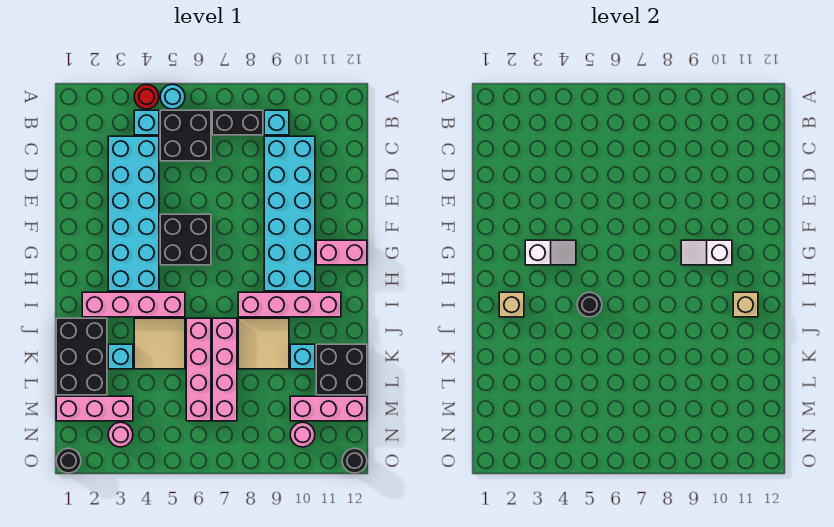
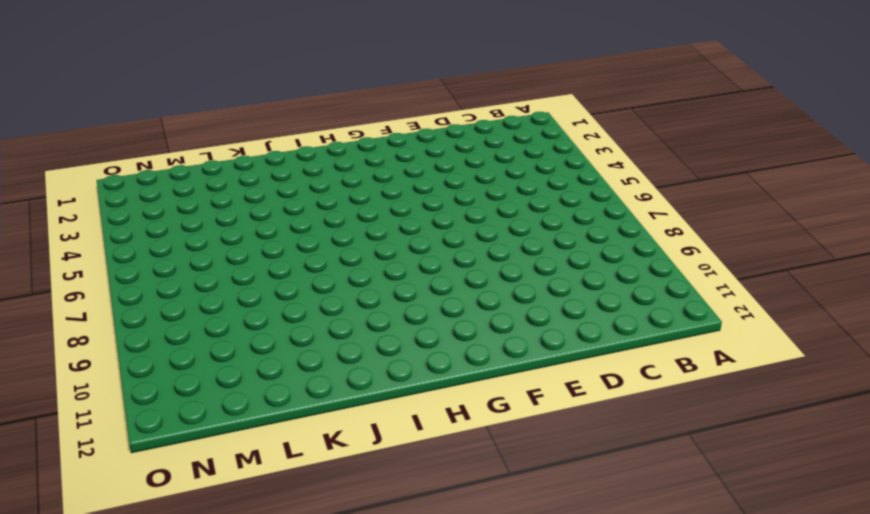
none -> red 1x1 round brick [134,84,159,109]
none -> cyan 1x1 round brick [160,84,185,109]
none -> cyan 1x1 brick [134,110,159,135]
none -> black 2x2 brick [160,110,211,161]

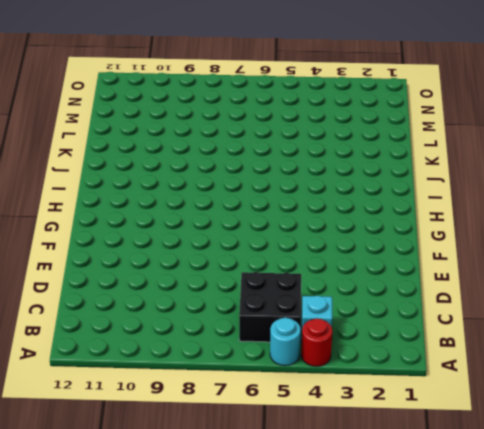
none -> black 1x2 brick [212,110,263,135]
none -> cyan 1x1 brick [264,110,289,135]
none -> cyan 2x6 brick [108,136,159,291]
none -> cyan 2x6 brick [264,136,315,291]

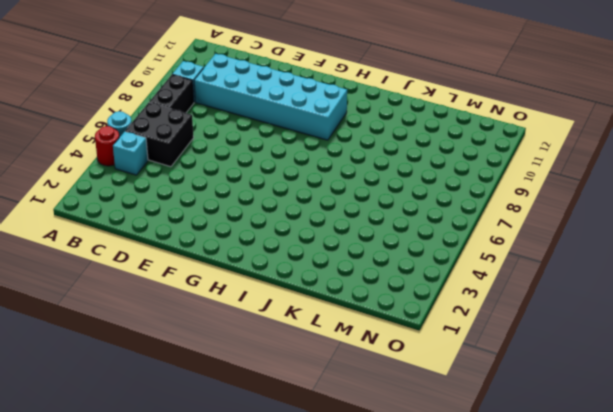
none -> cyan 2x6 brick [108,136,159,291]
none -> black 2x2 brick [160,214,211,265]
none -> pink 1x2 brick [316,240,367,265]
none -> pink 1x4 brick [82,292,185,317]

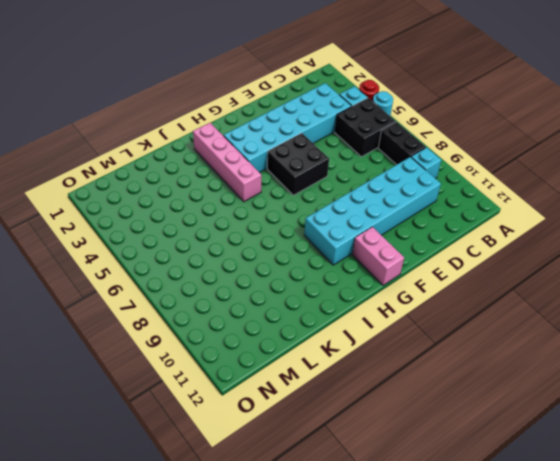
none -> pink 1x4 brick [238,292,341,317]
none -> black 2x3 brick [56,318,107,395]
none -> tan 2x2 tile [134,318,185,369]
none -> pink 1x4 brick [186,318,211,421]

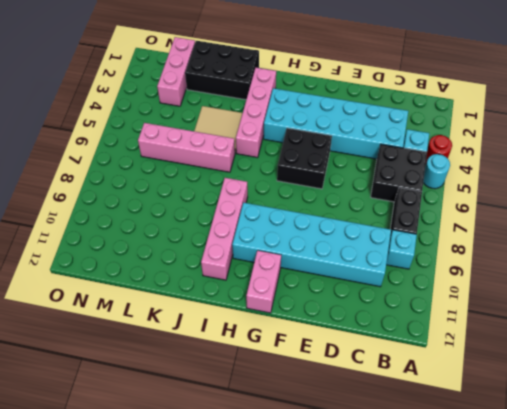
none -> pink 1x4 brick [212,318,237,421]
none -> tan 2x2 tile [238,318,289,369]
none -> cyan 1x1 brick [108,344,133,369]
none -> cyan 1x1 brick [290,344,315,369]

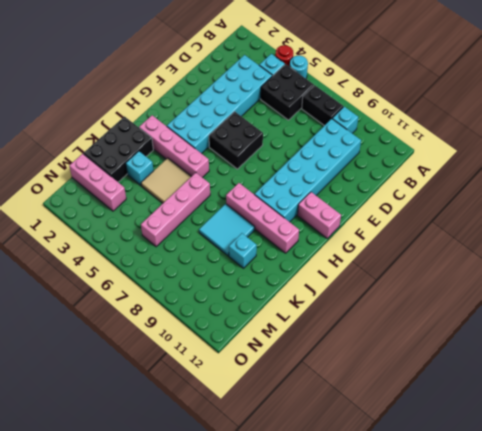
cyan 2x2 tile [199,204,255,256] -> tan 2x2 tile [238,318,289,369]
none -> pink 1x4 brick [212,318,237,421]
none -> black 2x2 brick [316,344,367,395]
none -> pink 1x3 brick [290,396,367,421]
none -> pink 1x1 round brick [108,422,133,447]

